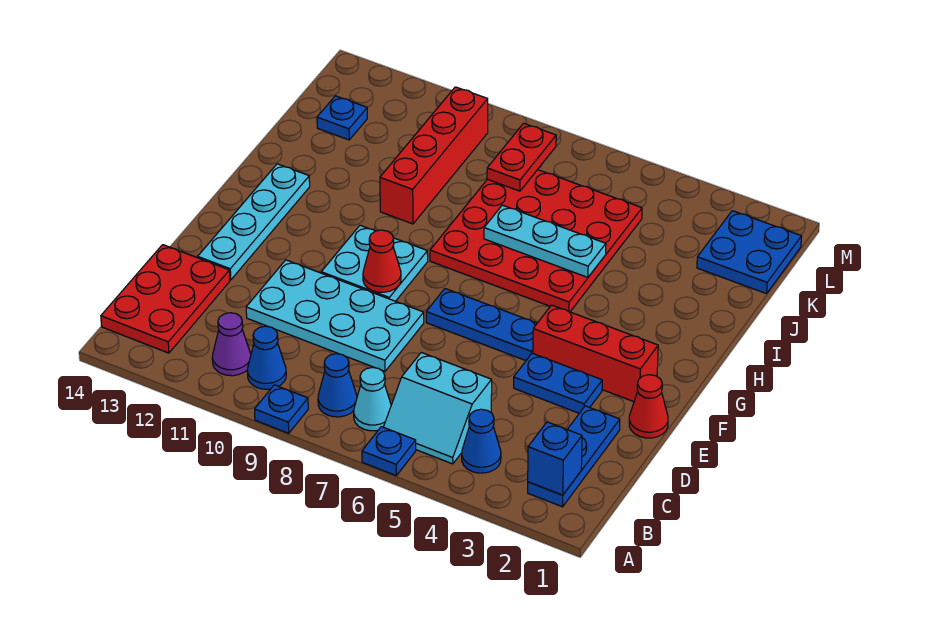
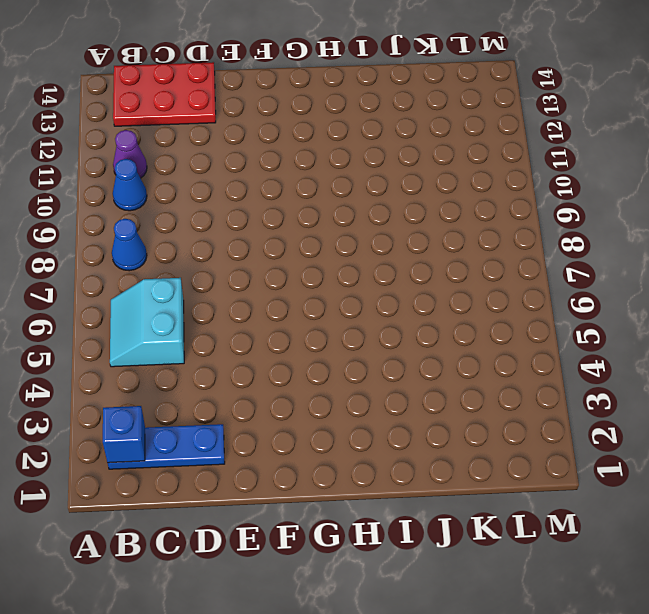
none -> blue 1x1 plate [362,427,416,475]
none -> blue 1x1 plate [255,385,308,433]
none -> blue 1x1 cone [462,409,501,473]

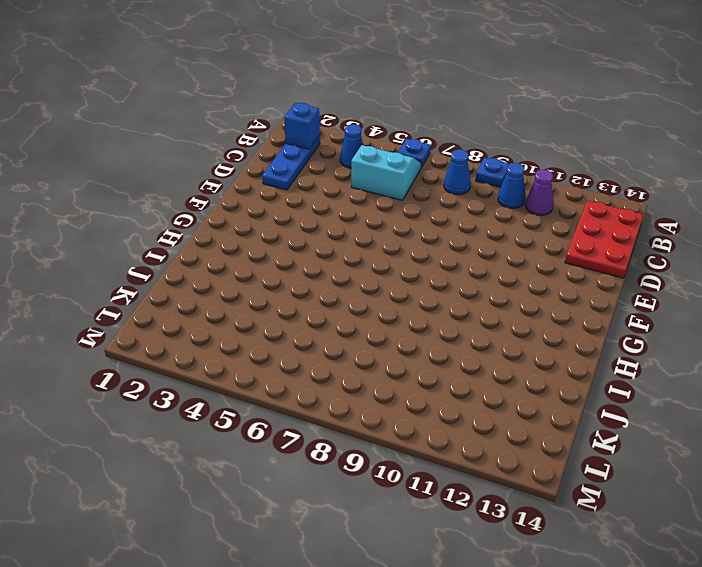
none -> cyan 1x1 cone [354,367,391,431]
none -> cyan 2x4 plate [246,260,424,371]
none -> red 1x1 cone [629,375,668,438]

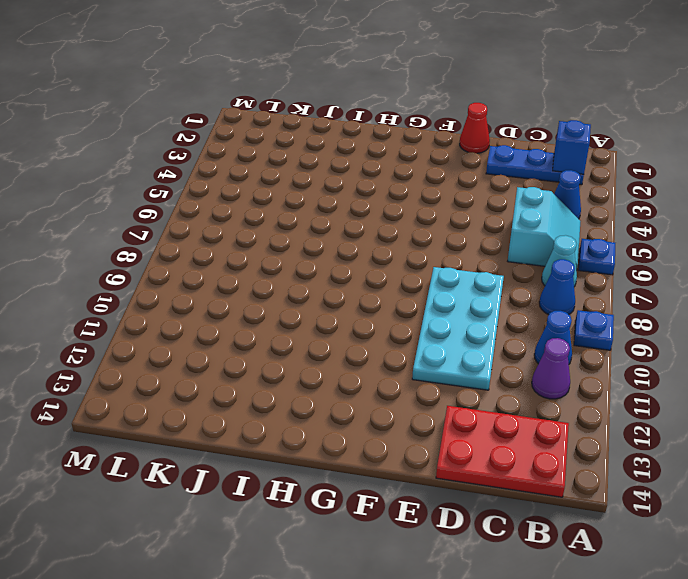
none -> blue 1x2 plate [514,353,602,413]
none -> cyan 1x4 plate [198,164,310,280]
none -> red 1x3 brick [533,305,658,402]

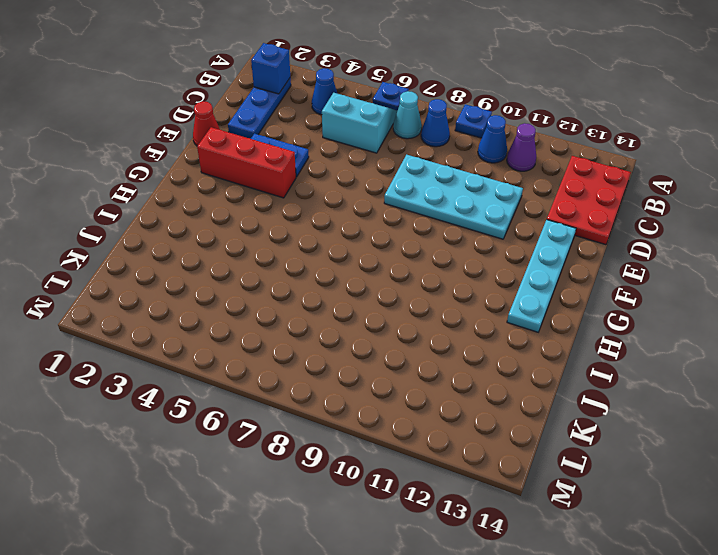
none -> blue 1x3 plate [426,289,537,361]
none -> cyan 2x2 plate [321,225,428,301]
none -> red 4x4 plate [430,170,642,312]

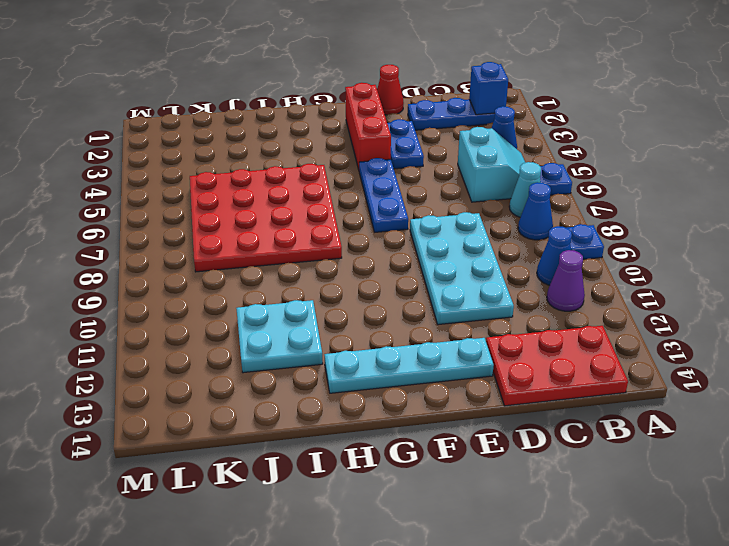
cyan 2x2 plate [236,300,323,373] -> cyan 2x2 plate moved to [321,225,428,301]
none -> red 1x4 brick [380,87,488,224]
none -> blue 2x2 plate [697,211,802,294]
none -> blue 1x1 plate [317,96,367,140]

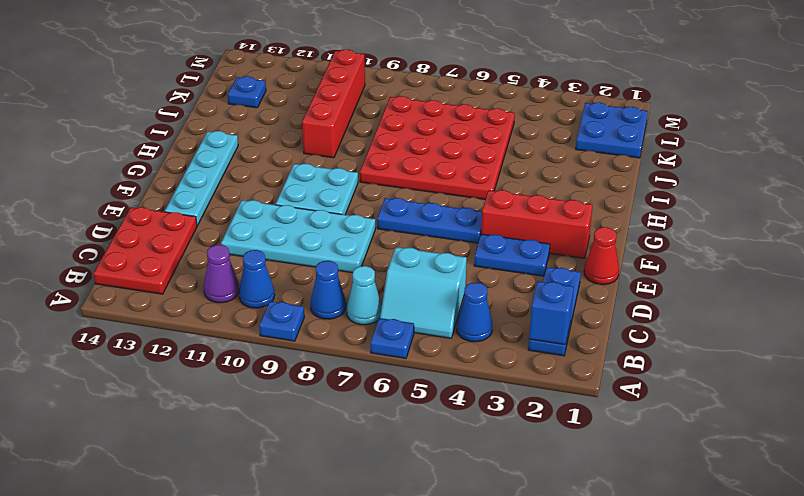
none -> red 1x1 cone [363,230,401,292]
none -> cyan 1x3 plate [484,205,606,277]
none -> red 1x2 plate [487,123,556,191]

